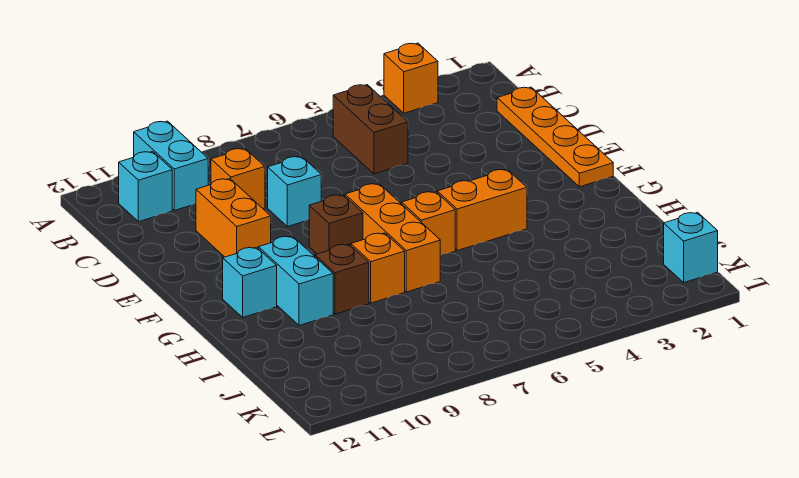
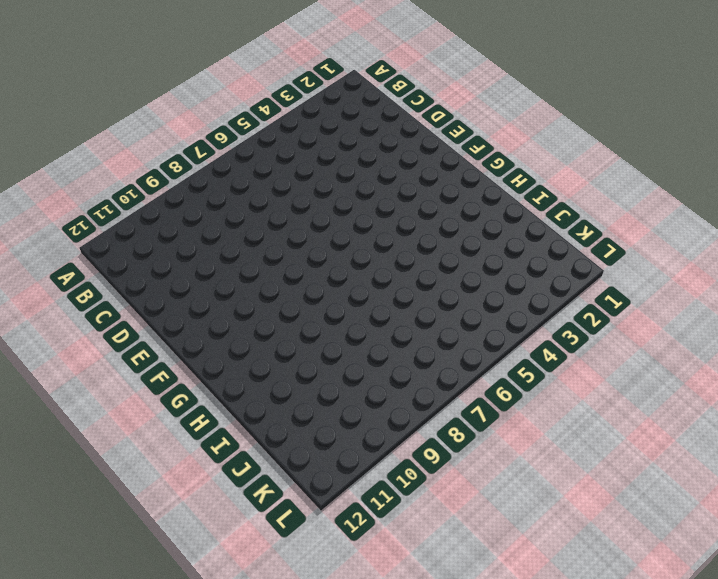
none -> orange 1x1 brick [384,43,438,113]
none -> cyan 1x2 brick [134,121,208,210]
none -> brown 1x2 brick [333,85,408,174]

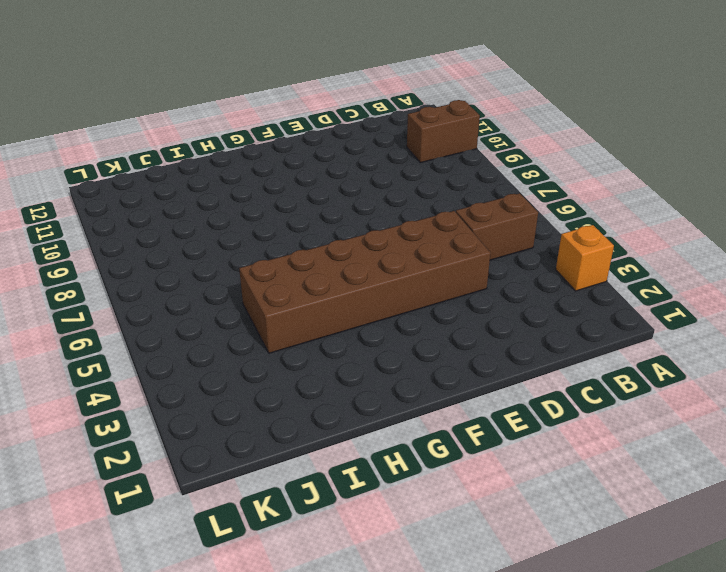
brown 1x2 brick [407,100,480,163] -> cyan 1x2 brick [134,121,208,210]
brown 2x6 brick [239,211,491,353] -> orange 1x2 brick [437,169,527,251]
none -> cyan 1x1 brick [119,152,172,222]
none -> orange 1x4 plate [497,87,613,187]
none -> orange 1x1 brick [211,148,265,208]

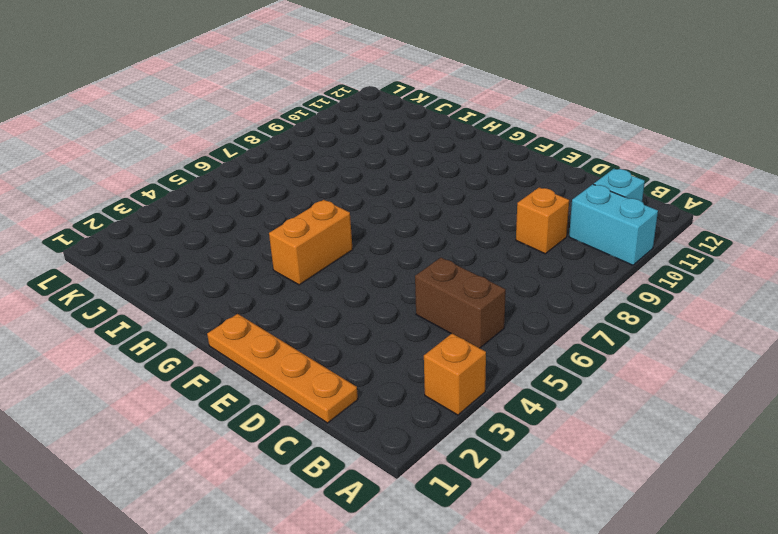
none -> cyan 1x1 brick [268,156,321,227]
none -> orange 1x2 brick [196,179,271,257]
none -> orange 1x3 brick [345,184,440,292]

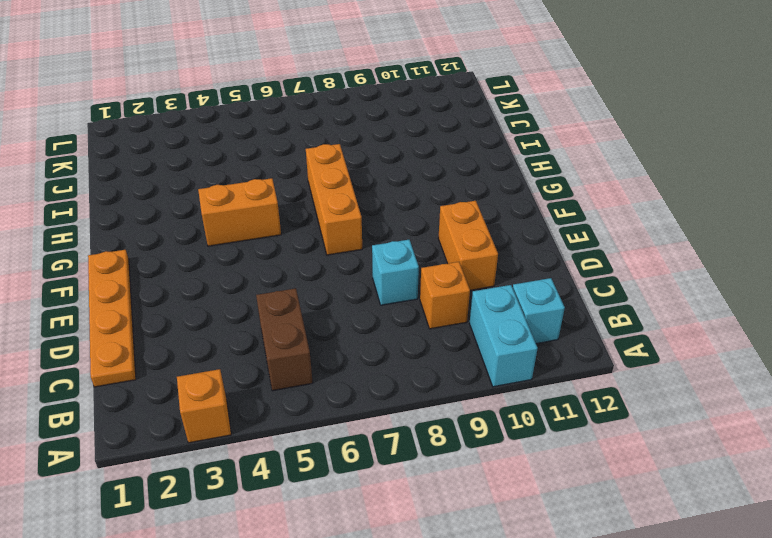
none -> brown 1x1 brick [309,195,363,254]
none -> orange 1x1 brick [402,192,455,255]
none -> cyan 1x2 brick [258,236,333,326]

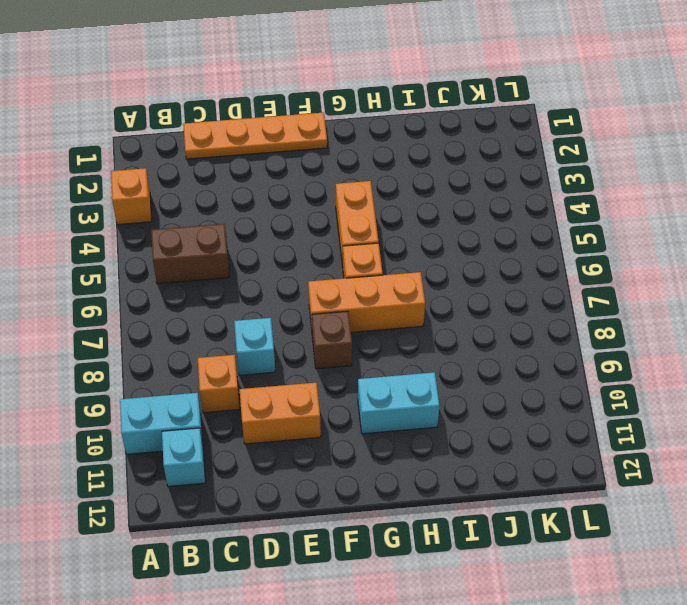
none -> cyan 1x1 brick [223,247,277,317]
none -> orange 1x1 brick [351,233,405,303]
none -> brown 1x1 brick [315,244,369,314]

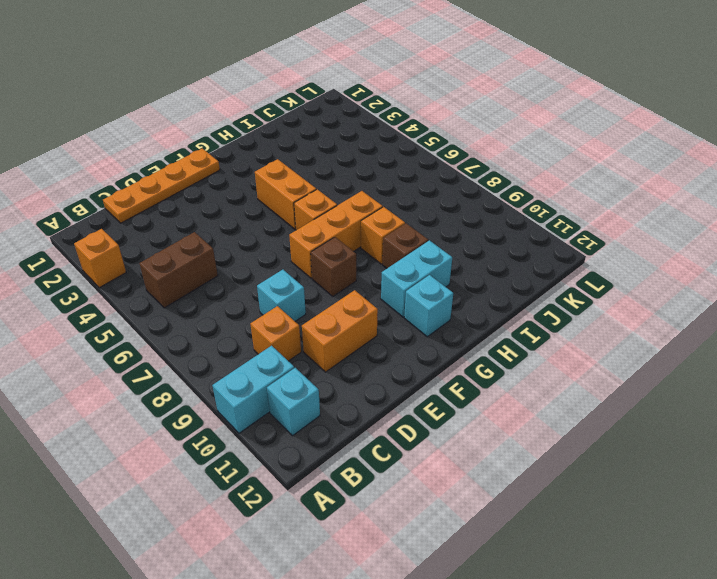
none -> cyan 1x1 brick [664,212,718,282]

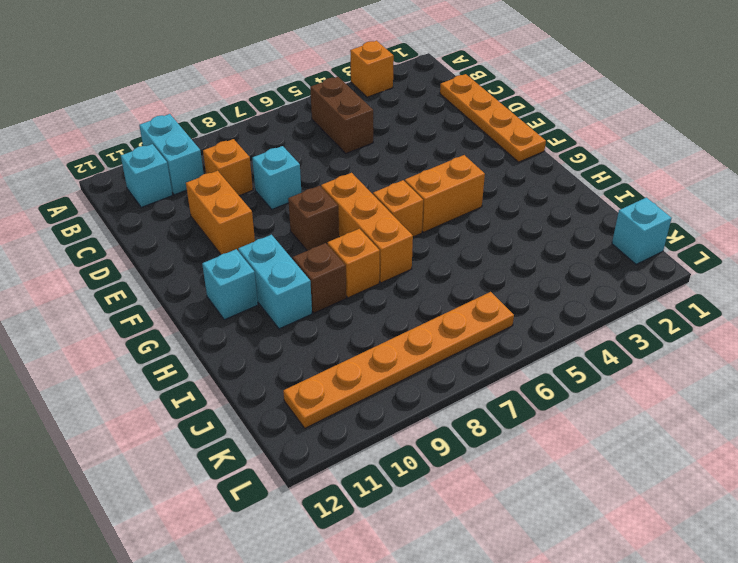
orange 1x6 plate [283,292,514,428] -> none

